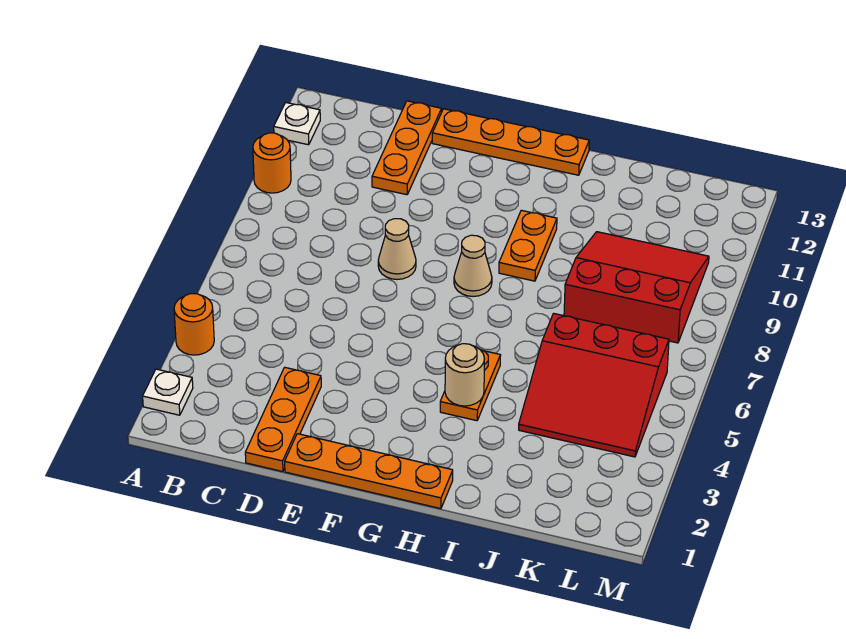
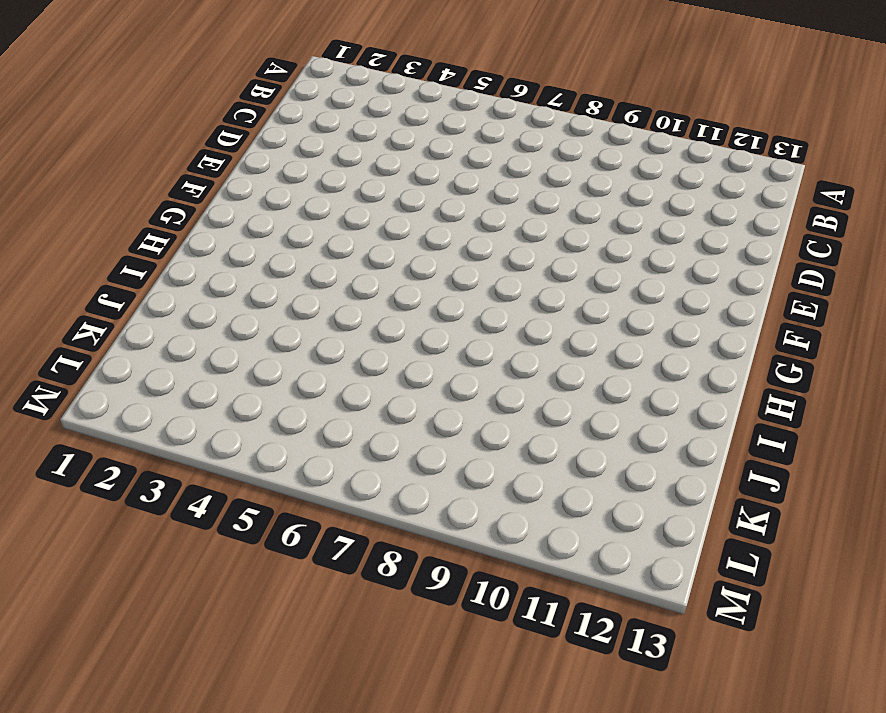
none -> white 1x1 plate [143,369,193,415]
none -> orange 1x1 round brick [174,294,214,355]
none -> orange 1x1 round brick [253,133,291,193]

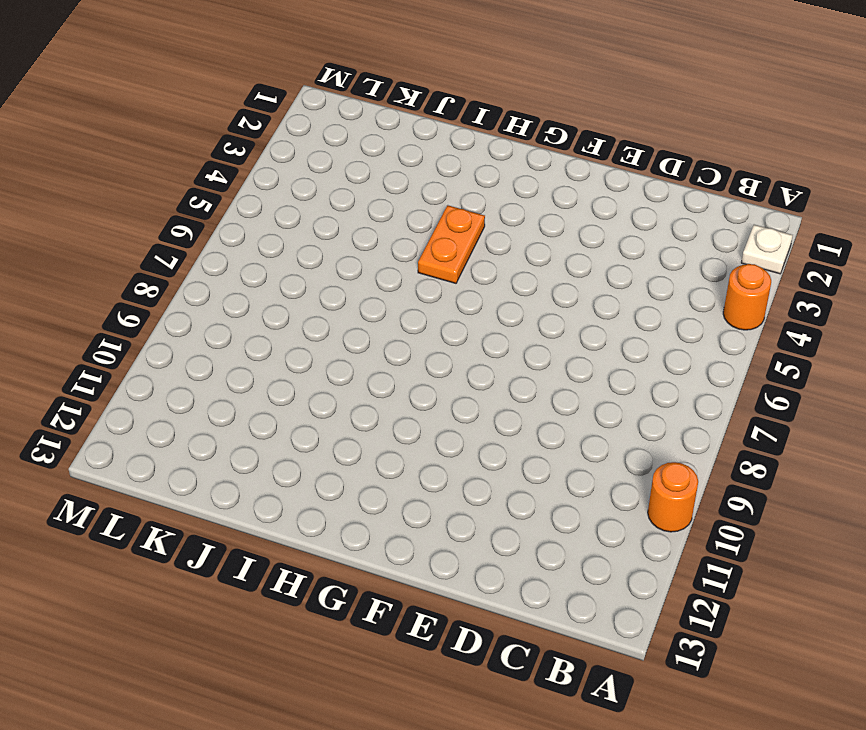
none -> white 1x1 plate [274,103,320,145]
none -> orange 1x3 plate [245,367,321,472]
none -> orange 1x3 plate [372,101,442,195]

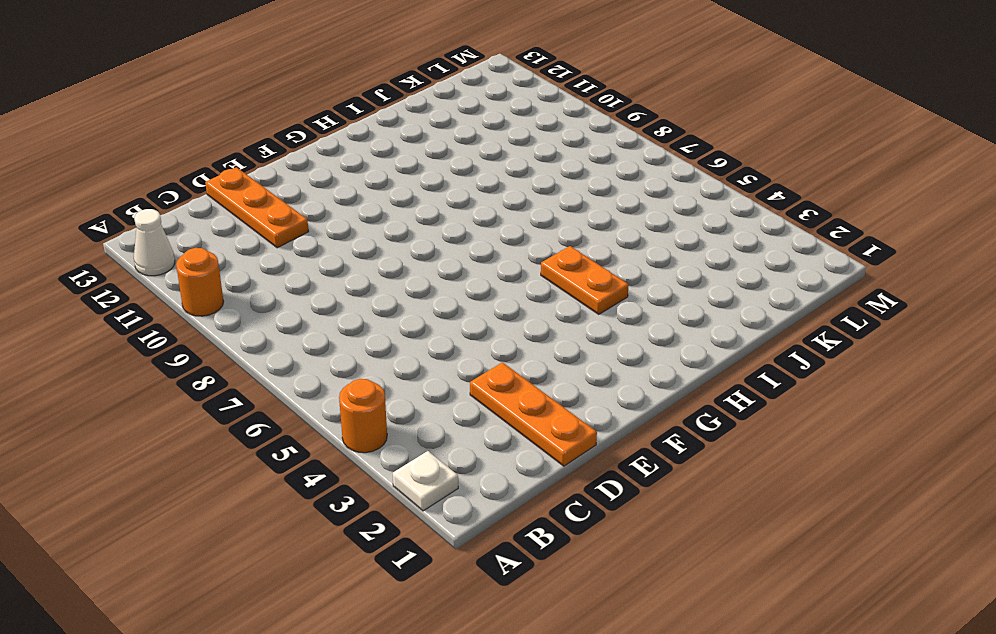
white 1x1 cone [134,209,175,276] -> white 1x1 plate [274,103,320,145]
none -> orange 1x4 plate [285,434,453,509]
none -> tan 1x1 cone [378,219,416,280]
none -> orange 1x4 plate [432,109,589,175]

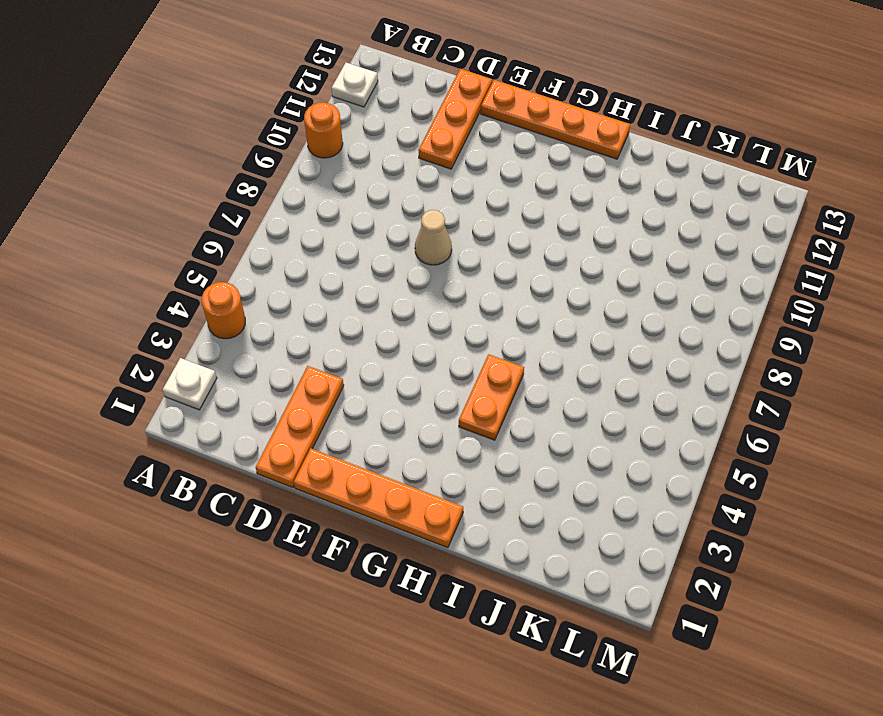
none -> tan 1x1 cone [454,235,492,296]
none -> orange 1x2 plate [499,210,557,281]
none -> red 3x3 slope [519,313,669,457]

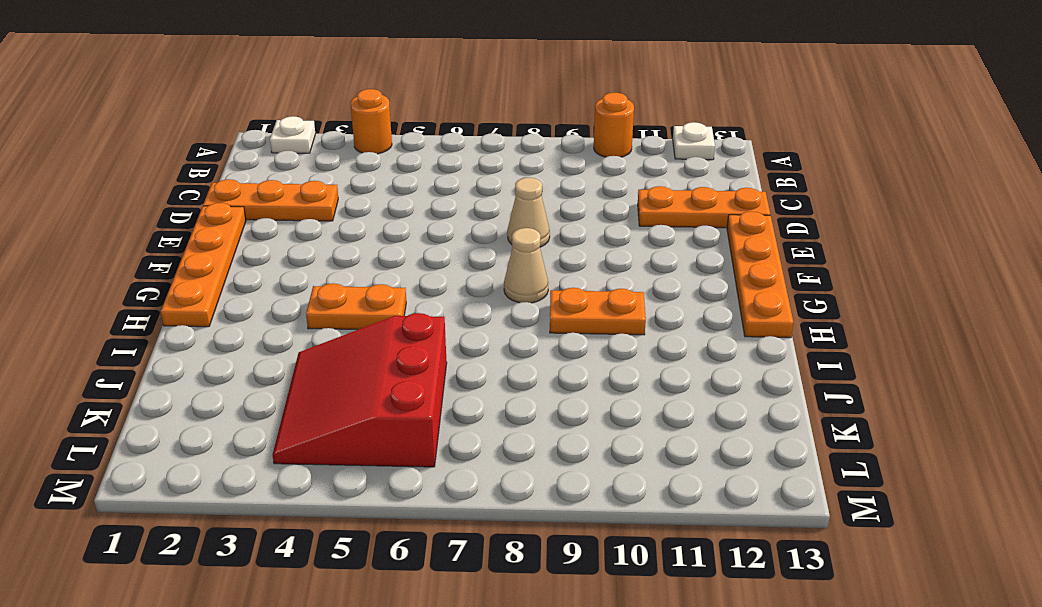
none -> red 3x3 slope [564,232,709,343]
none -> tan 1x1 round brick [445,344,484,406]

